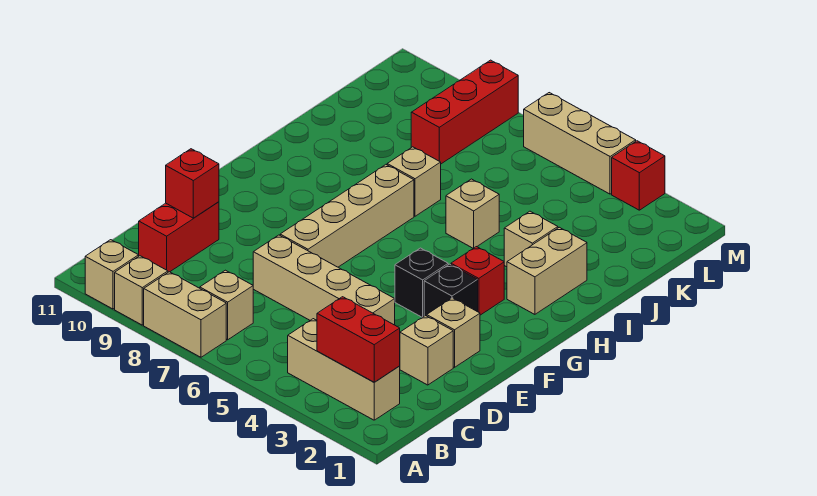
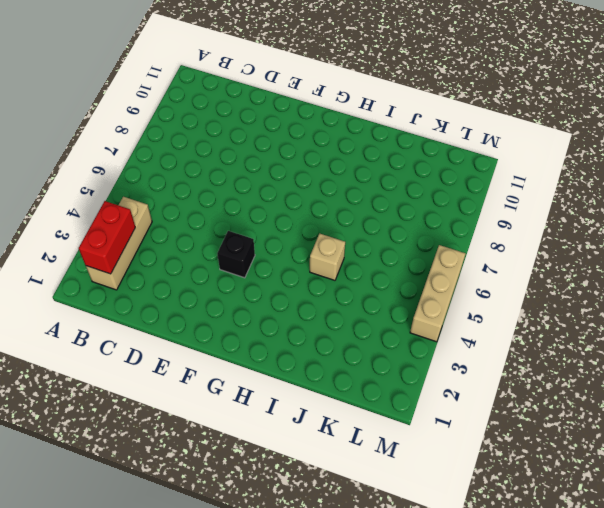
none -> tan 1x2 brick [144,272,226,357]
none -> tan 1x1 brick [115,256,168,325]
none -> tan 1x1 brick [85,240,139,309]

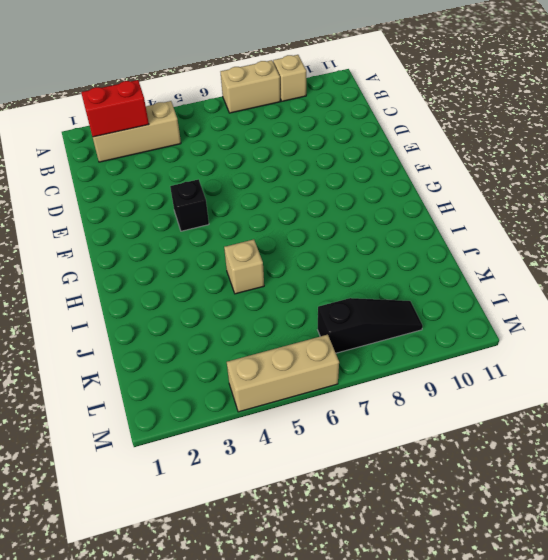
black 1x3 slope [318,298,423,353] -> red 1x3 brick [411,60,518,164]
none -> tan 1x1 brick [85,240,139,309]
none -> tan 1x1 brick [200,270,253,340]
none -> red 1x2 brick [139,202,219,272]

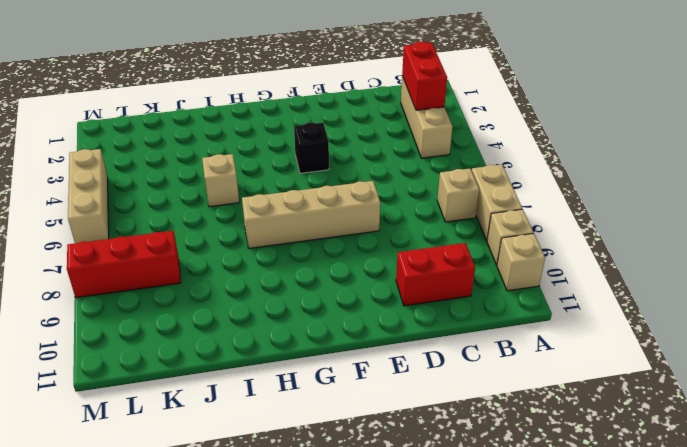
none -> tan 1x1 brick [400,316,453,385]
none -> tan 1x4 brick [253,235,395,325]
none -> tan 1x1 brick [427,298,480,367]

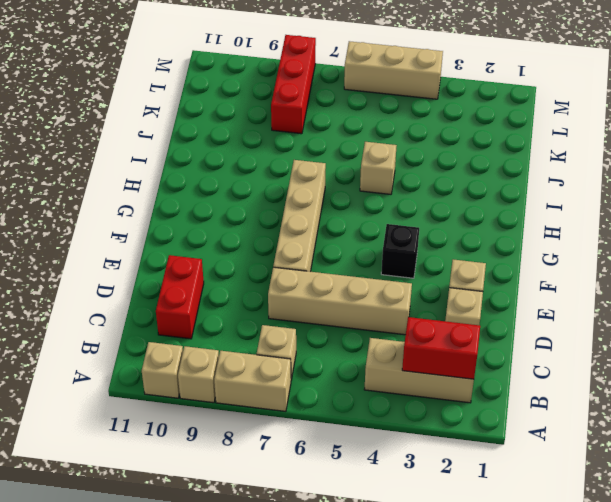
none -> black 1x1 brick [424,264,478,316]
none -> red 1x1 brick [451,247,504,315]
none -> tan 1x2 brick [507,227,587,314]

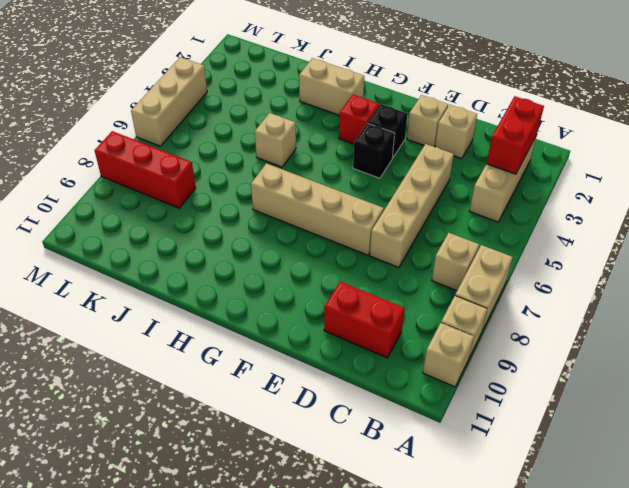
none -> tan 1x1 brick [504,211,558,267]
none -> tan 1x1 brick [387,147,441,216]
none -> red 1x1 brick [612,141,665,210]

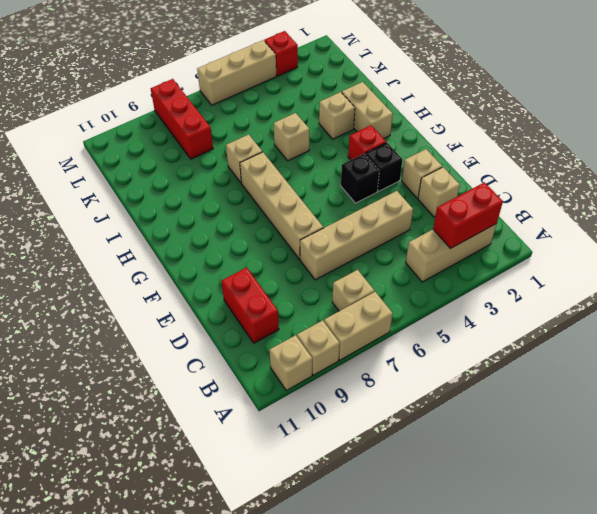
none -> red 1x1 brick [166,149,219,218]

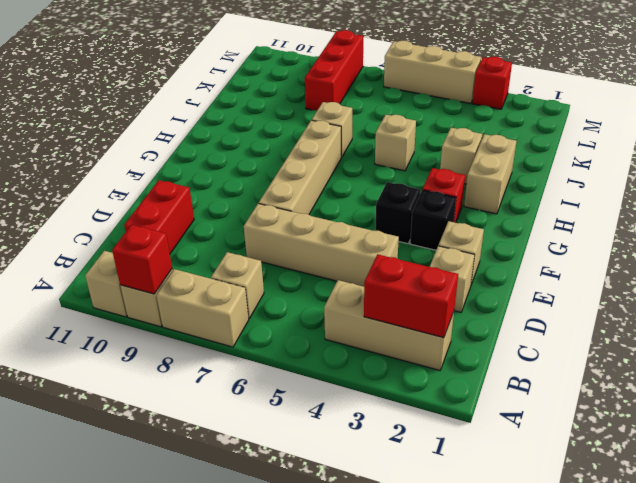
red 1x1 brick [112,225,172,294] -> red 1x1 brick moved to [166,149,219,218]

